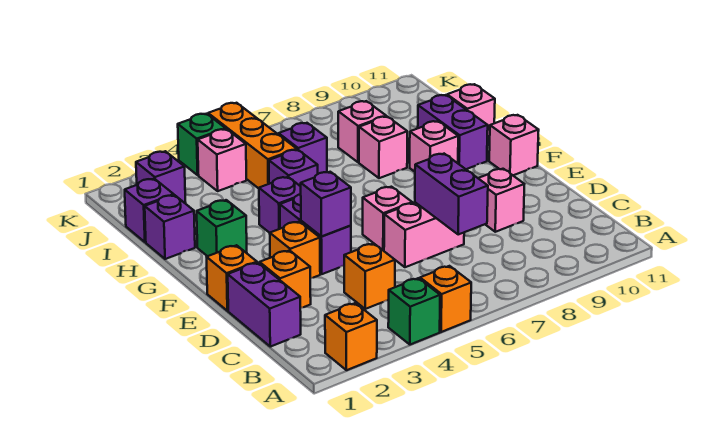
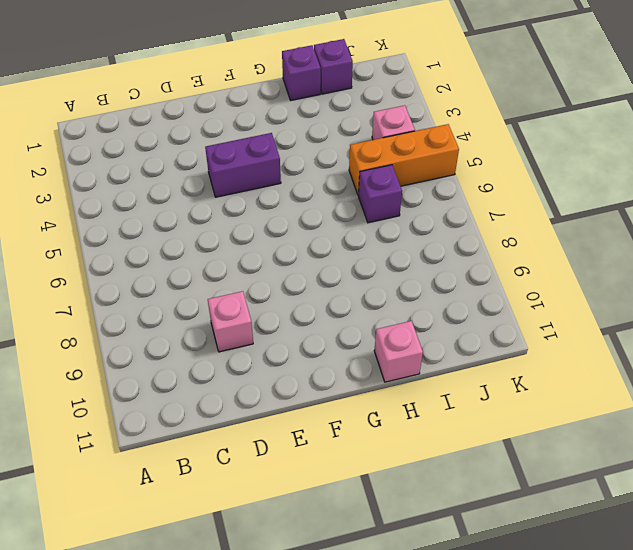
none -> orange 1x1 brick [325,303,377,370]
none -> green 1x1 brick [388,278,440,345]
none -> orange 1x1 brick [420,266,471,332]
none -> purple 1x2 brick [228,263,301,347]

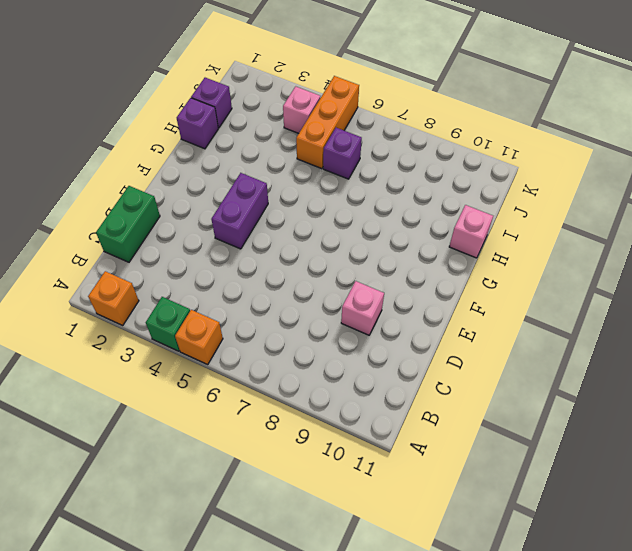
green 1x2 brick [96,186,160,262] -> purple 1x2 brick [228,263,301,347]
none -> orange 1x1 brick [344,244,395,309]
none -> orange 1x1 brick [260,250,311,308]
none -> pink 1x2 brick [384,203,464,267]
none -> orange 1x1 brick [207,245,257,311]

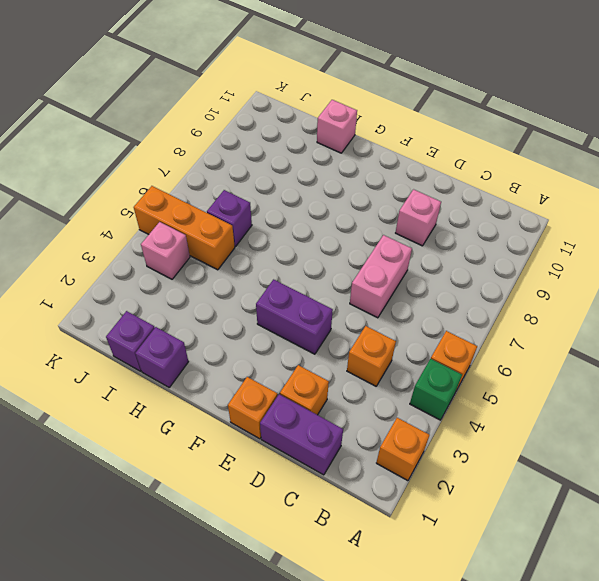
none -> orange 1x1 brick [270,222,320,278]
none -> pink 1x1 brick [363,187,412,251]
none -> pink 1x1 brick [489,115,539,175]
none -> green 1x1 brick [197,200,247,256]

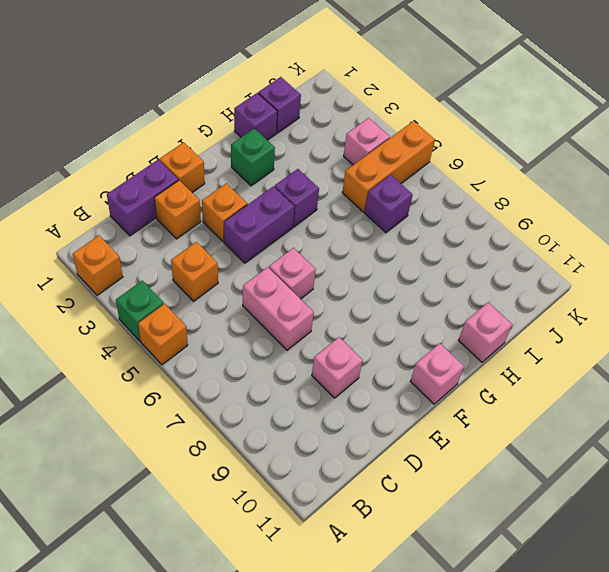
none -> pink 1x1 brick [410,121,458,172]
none -> purple 1x2 brick [418,95,488,169]
none -> purple 1x1 brick [269,150,318,186]
none -> pink 1x1 brick [359,117,407,178]

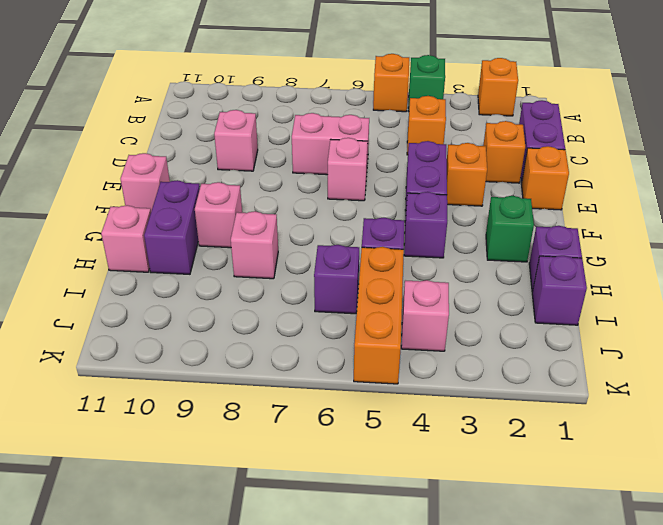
none -> pink 1x1 brick [338,101,386,162]
none -> purple 1x1 brick [136,151,186,203]
none -> green 1x1 brick [178,114,226,175]
none -> purple 1x2 brick [415,154,488,234]

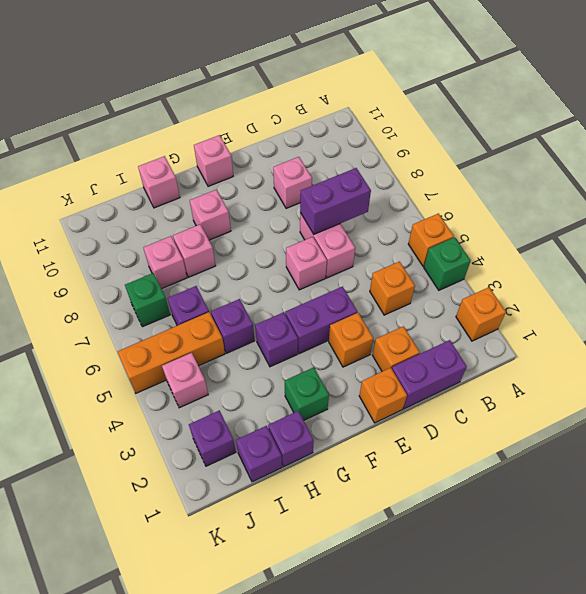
green 1x1 brick [125,273,170,327] -> green 1x1 brick moved to [178,114,226,175]
none -> purple 1x2 brick [418,95,488,169]
none -> purple 1x1 brick [301,172,351,237]

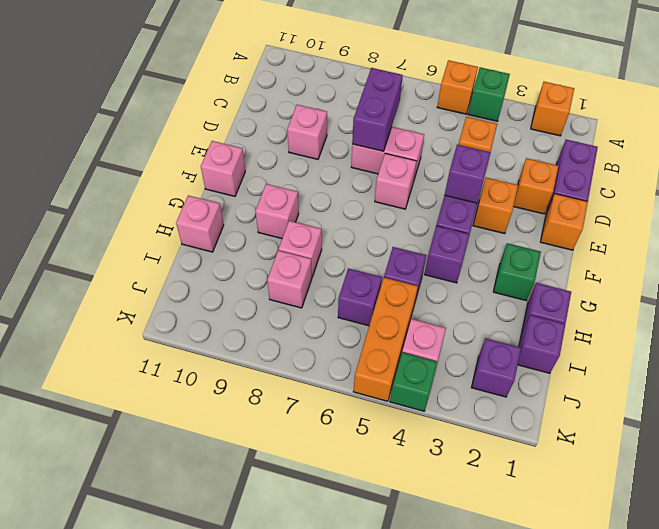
none -> purple 1x2 brick [418,95,488,169]

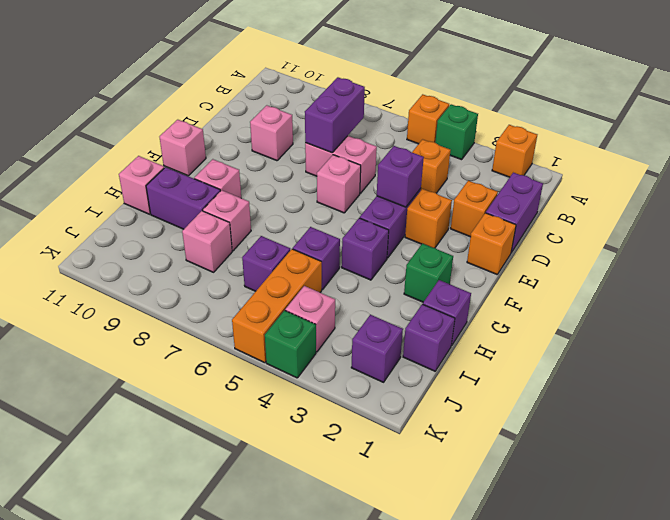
purple 1x2 brick [146,167,220,229] -> purple 1x2 brick turned to [418,95,488,169]

